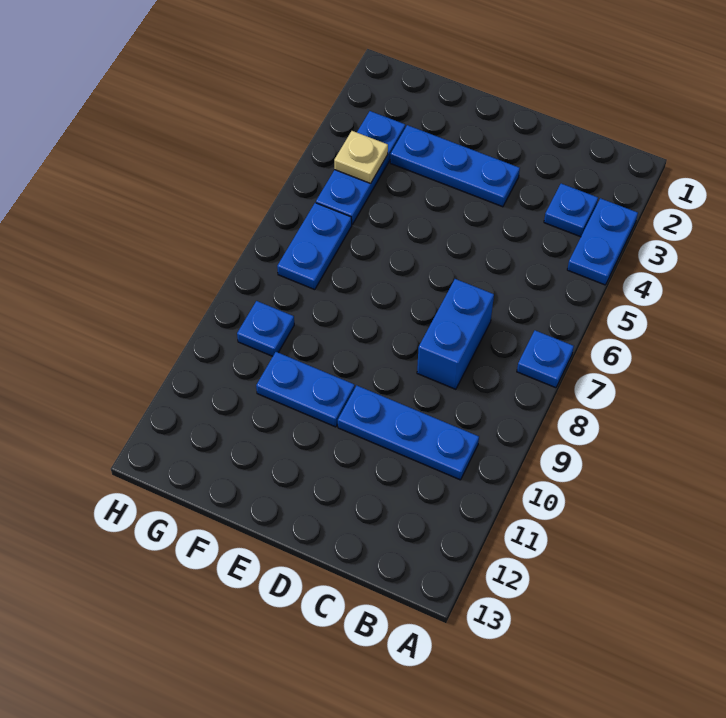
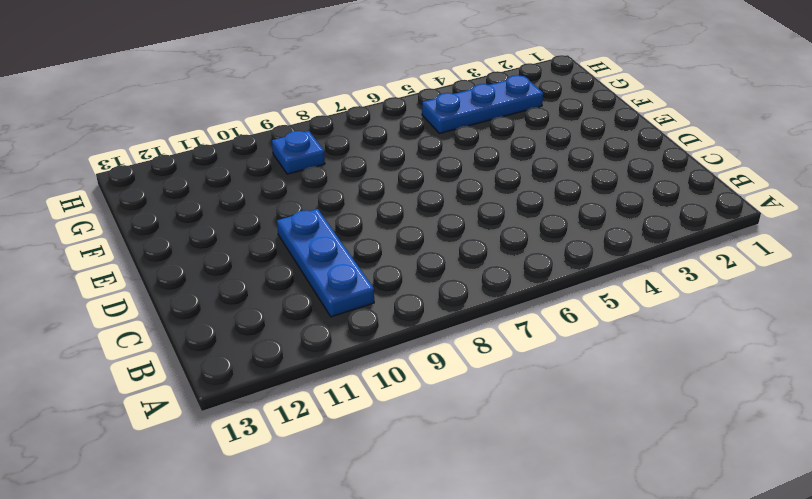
none -> blue 1x2 plate [567,198,638,285]
none -> blue 1x1 plate [517,330,574,388]

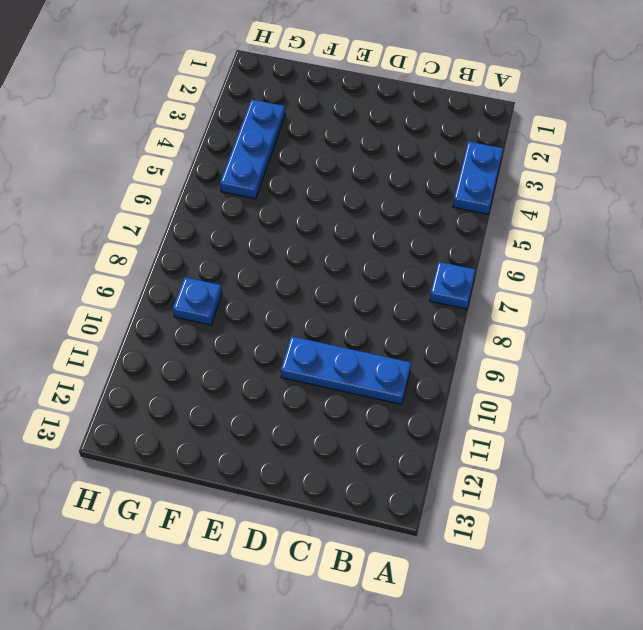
none -> blue 1x1 plate [544,184,598,237]
none -> blue 1x2 brick [417,279,494,389]

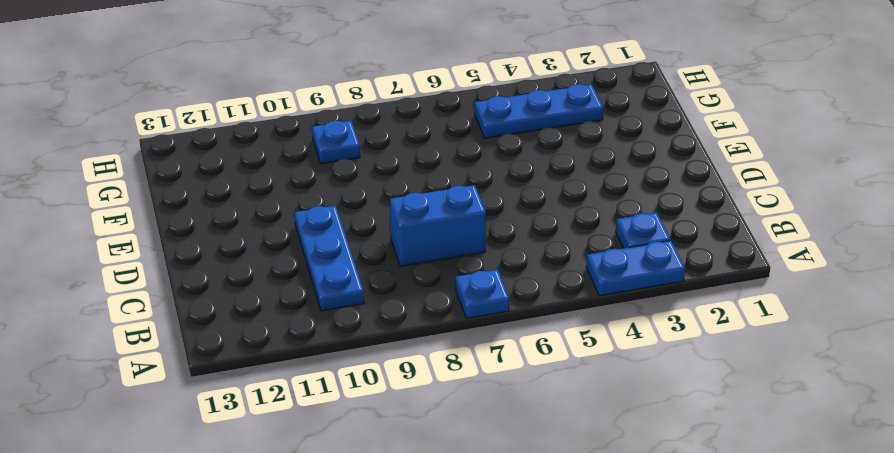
none -> blue 1x3 plate [390,125,520,207]
none -> blue 1x2 plate [256,352,355,427]

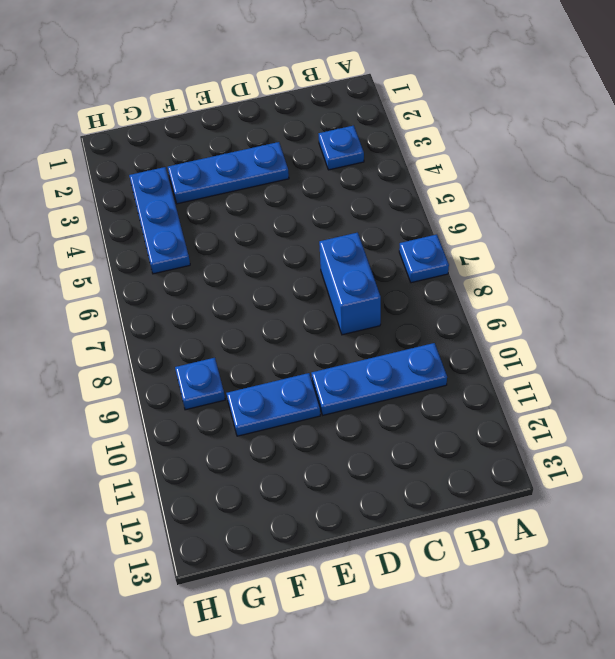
none -> blue 1x2 plate [567,198,638,285]
none -> blue 1x2 plate [277,203,352,290]

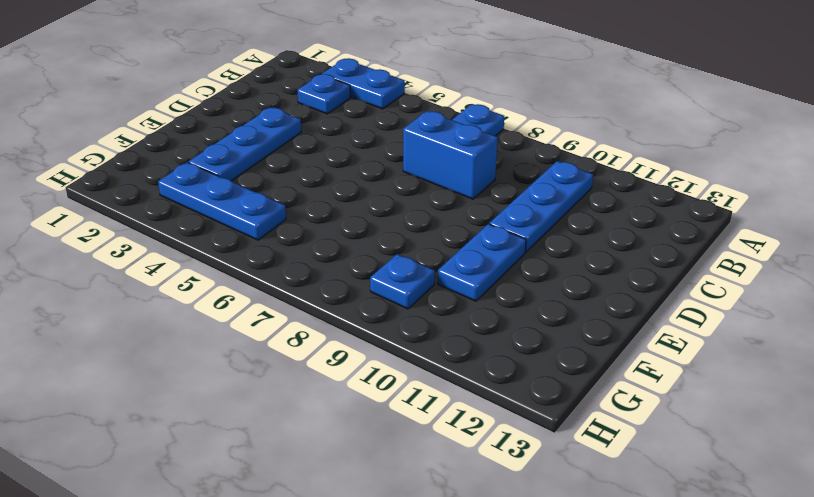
none -> blue 1x2 plate [277,203,352,290]
none -> tan 1x1 plate [334,131,388,183]

